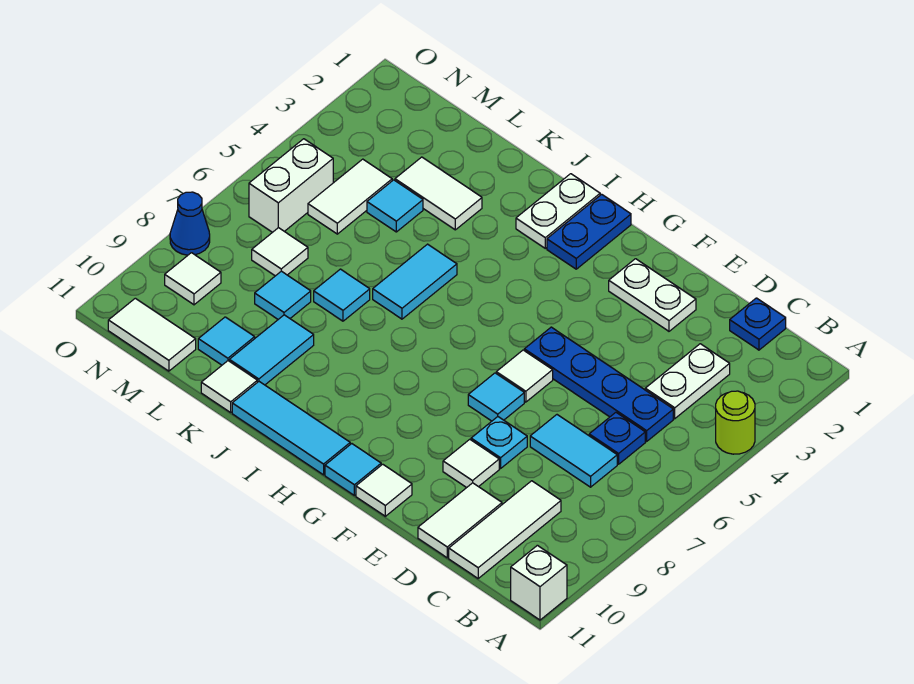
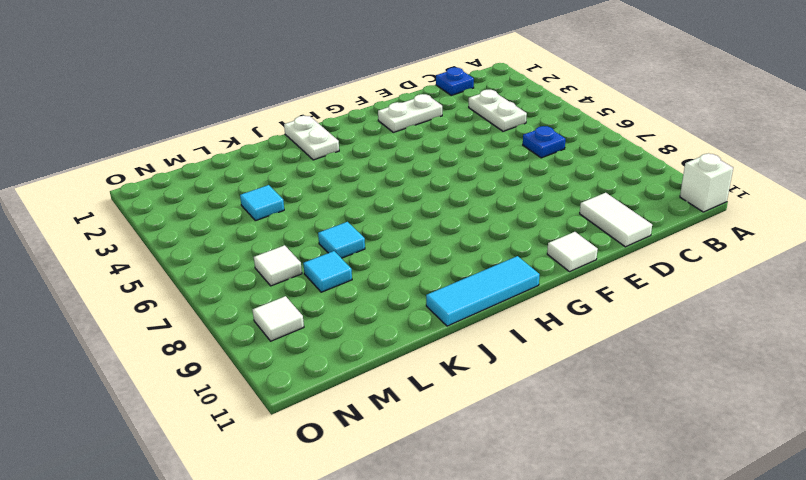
none -> lime 1x1 round brick [716,391,755,454]
none -> blue 1x4 plate [524,327,673,441]
none -> cyan 1x2 tile [530,415,617,487]
none -> white 1x3 tile [449,481,561,578]

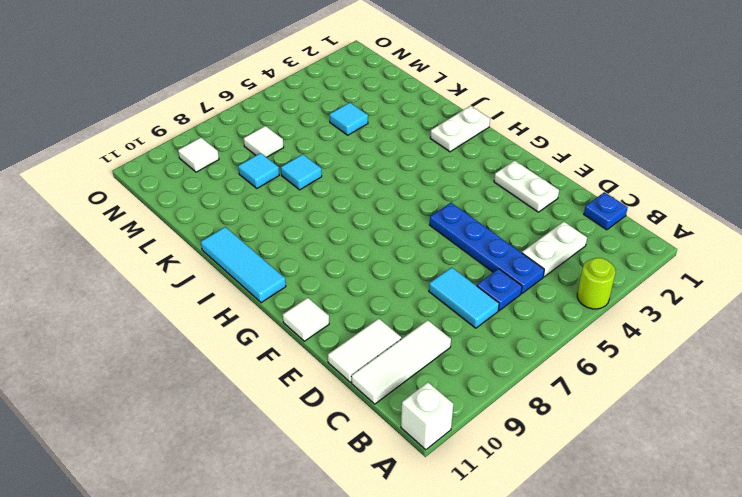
none -> cyan 1x1 plate [471,417,527,468]
none -> white 1x1 tile [443,439,499,488]
none -> white 1x1 tile [496,350,553,402]
none -> cyan 1x1 tile [468,373,524,421]

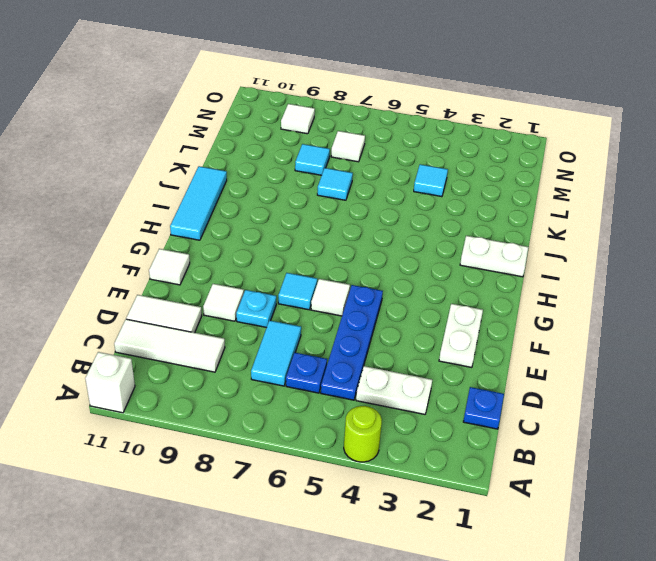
none -> cyan 1x1 tile [325,444,381,496]
none -> blue 1x2 plate [547,194,631,269]
none -> cyan 1x2 tile [373,244,457,319]
none -> white 1x2 tile [395,157,482,230]

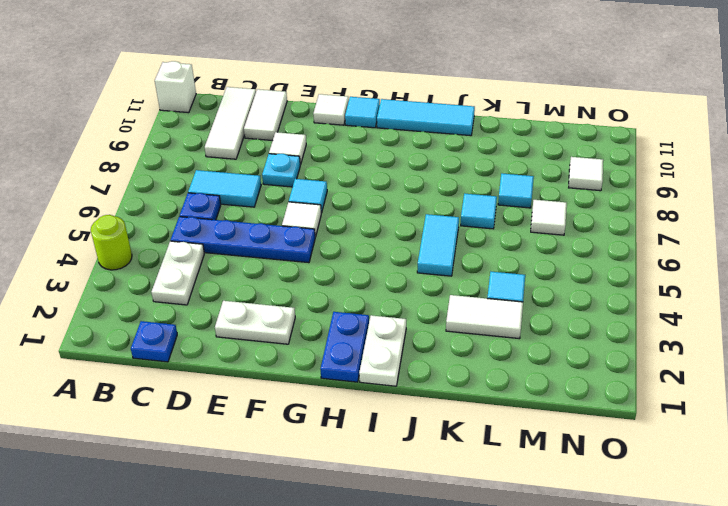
none -> cyan 1x2 tile [229,315,314,385]
none -> white 1x1 tile [201,361,257,412]
none -> cyan 1x1 tile [198,317,255,365]
none -> white 1x2 tile [308,159,392,234]

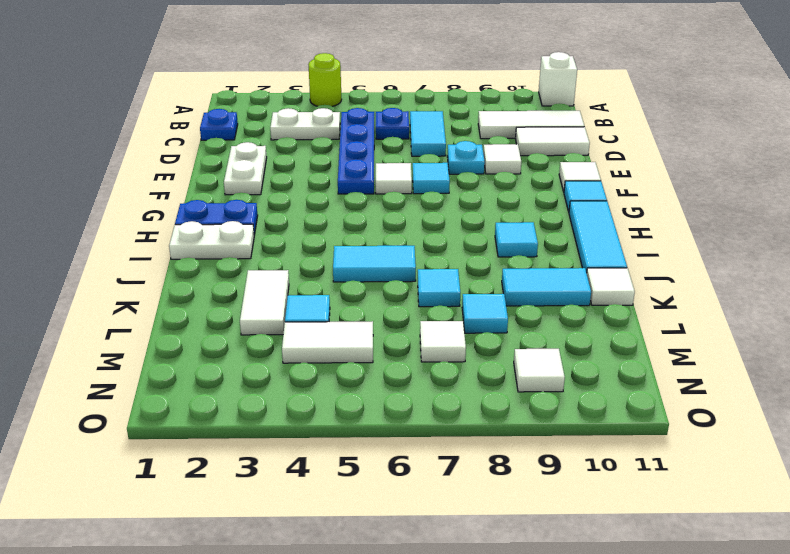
cyan 1x1 tile [495,222,538,257] -> cyan 1x1 tile moved to [198,317,255,365]
none -> white 1x2 tile [108,298,196,371]
none -> white 1x2 brick [249,139,333,232]
none -> blue 1x1 cone [170,192,210,255]

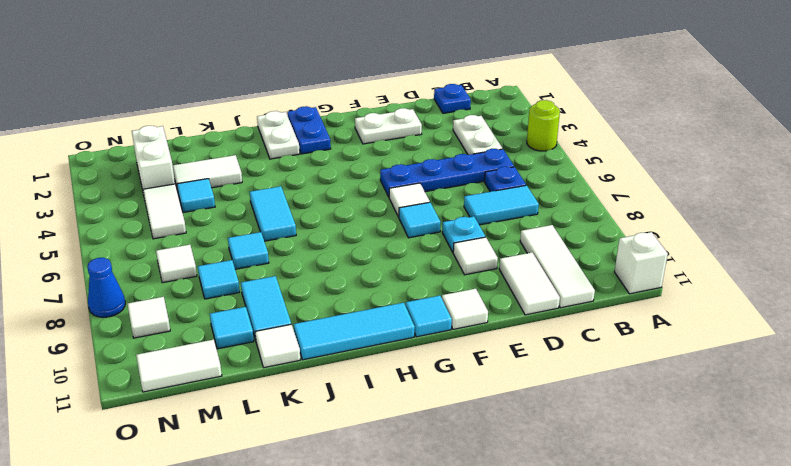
white 1x2 brick [132,126,175,194] -> white 1x2 brick moved to [249,139,333,232]

